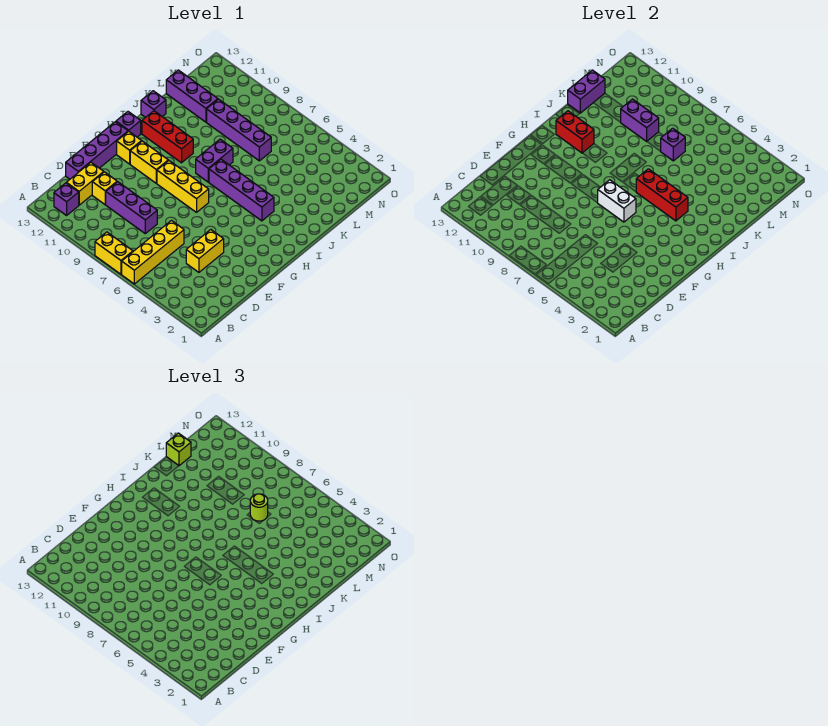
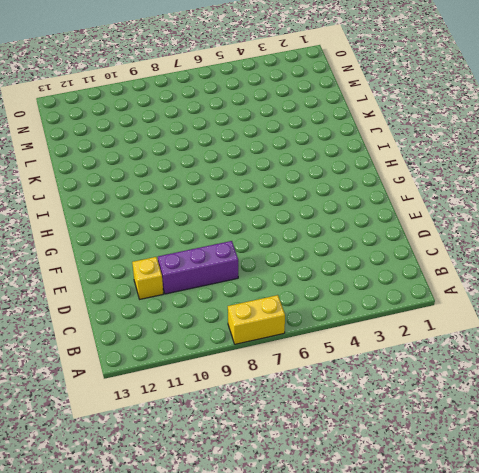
none -> yellow 1x4 brick [122,221,184,284]
none -> purple 1x1 brick [54,183,79,215]
none -> yellow 1x2 brick [67,163,104,205]

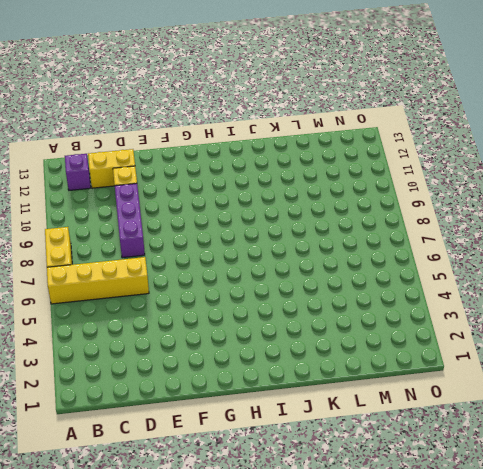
none -> yellow 1x2 brick [186,230,224,272]
none -> purple 1x4 brick [66,122,128,179]
none -> yellow 1x3 brick [157,161,209,212]

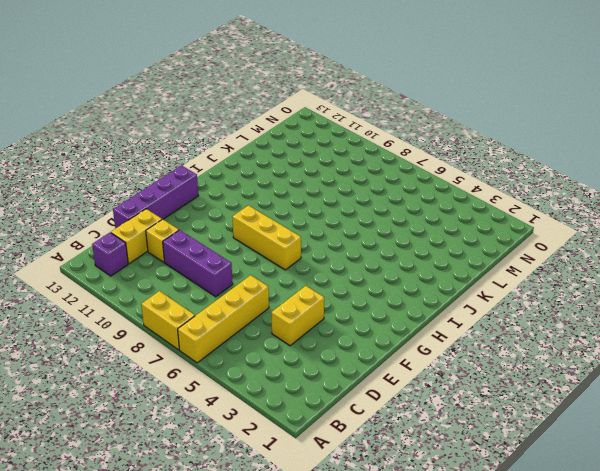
none -> yellow 1x2 brick [130,141,168,183]
none -> yellow 1x1 brick [117,131,141,164]
none -> purple 1x1 brick [116,112,141,137]

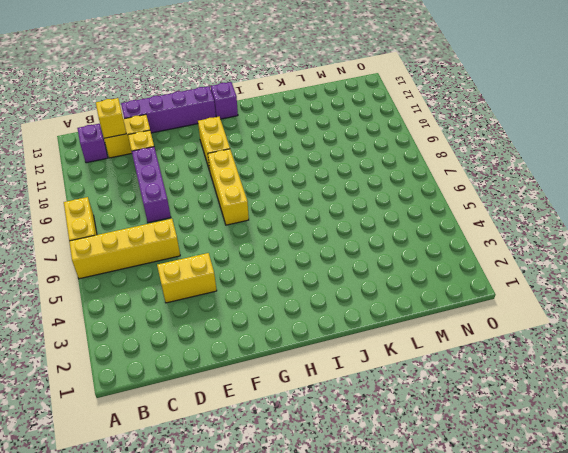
yellow 1x1 brick [96,98,126,138] -> yellow 1x1 brick moved to [117,131,141,164]
none -> purple 1x4 brick [209,159,274,221]
none -> purple 1x2 brick [196,139,233,182]
none -> red 1x3 brick [142,111,193,163]

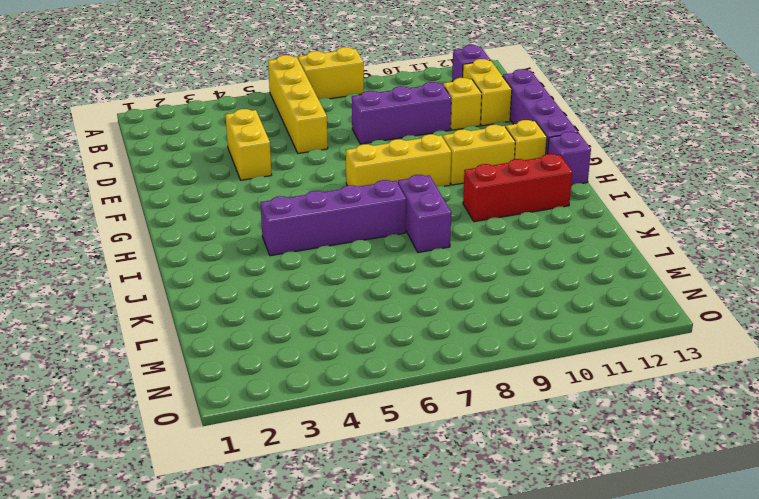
none -> purple 1x1 brick [141,91,166,118]
none -> purple 1x4 brick [207,99,271,161]
none -> purple 1x3 brick [166,70,218,122]

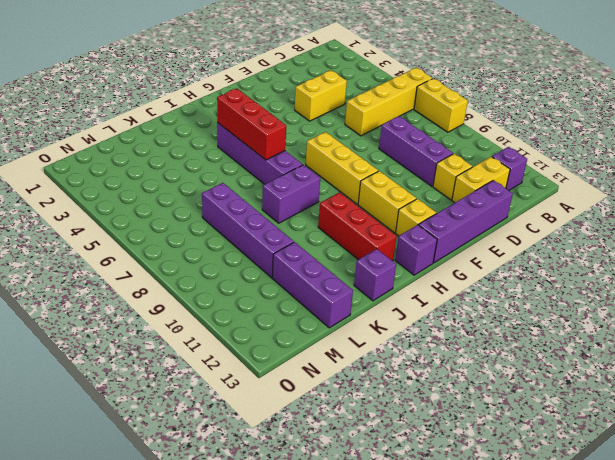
none -> white 1x2 brick [598,180,636,222]
none -> red 1x2 brick [556,111,594,153]
none -> purple 1x2 brick [568,70,605,113]

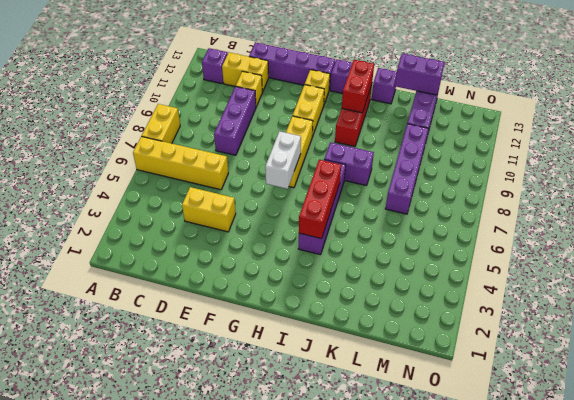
none -> purple 1x1 brick [661,128,685,161]
none -> purple 1x2 brick [621,99,659,141]
none -> lime 1x1 round brick [250,494,268,521]

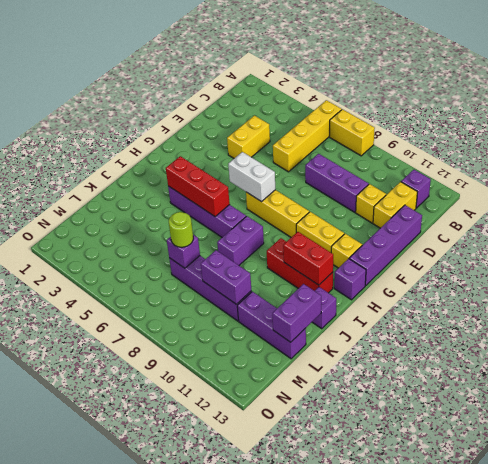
none -> lime 1x1 brick [166,433,191,466]

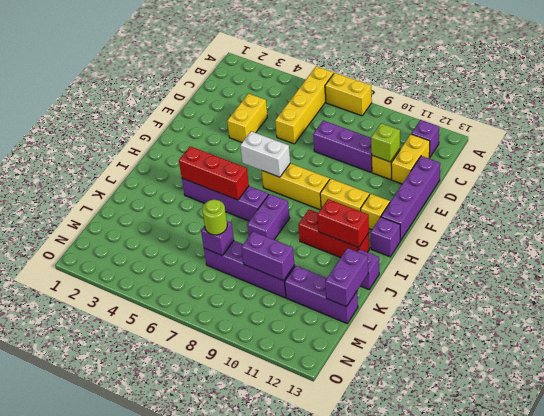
lime 1x1 brick [371,123,400,162] -> lime 1x1 brick moved to [166,433,191,466]

